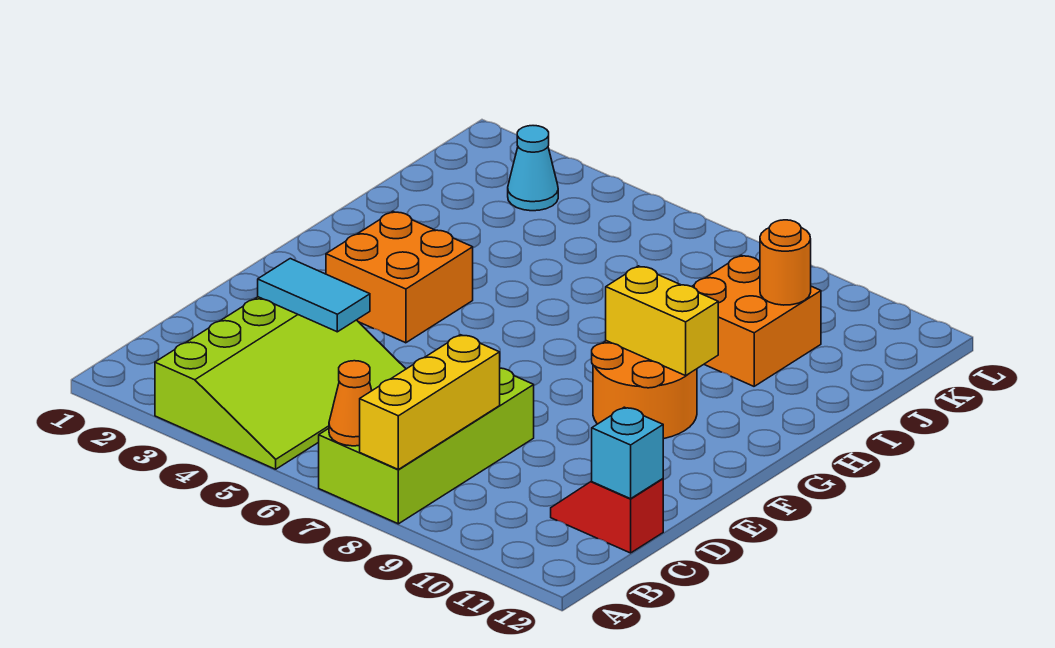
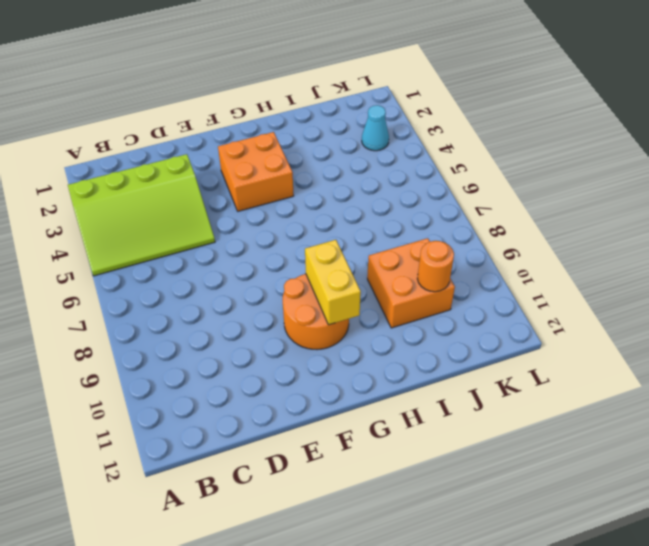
none -> lime 2x4 brick [319,368,534,524]
none -> red 1x2 slope [551,479,663,553]
none -> orange 1x1 cone [329,361,372,446]

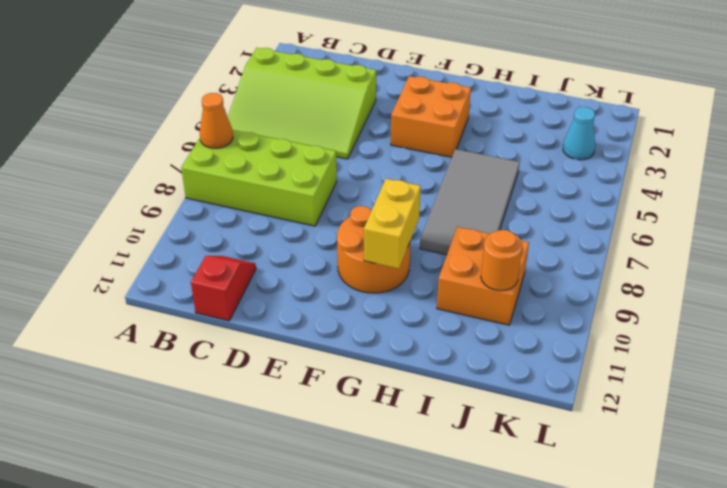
grey 2x4 tile [420,149,520,255] -> none
none -> yellow 1x3 brick [360,335,500,469]
none -> cyan 1x1 brick [592,407,663,499]
none -> cyan 1x2 tile [258,259,370,332]

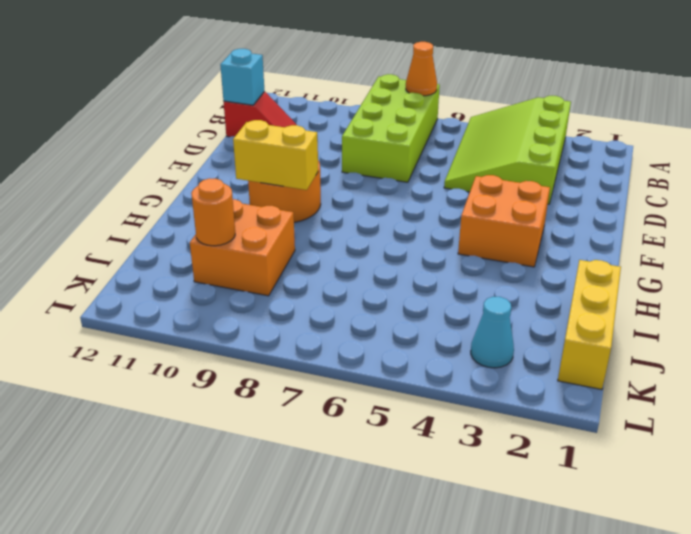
yellow 1x3 brick [558,260,621,390] -> yellow 1x3 brick moved to [360,335,500,469]
none -> cyan 1x2 tile [258,259,370,332]

